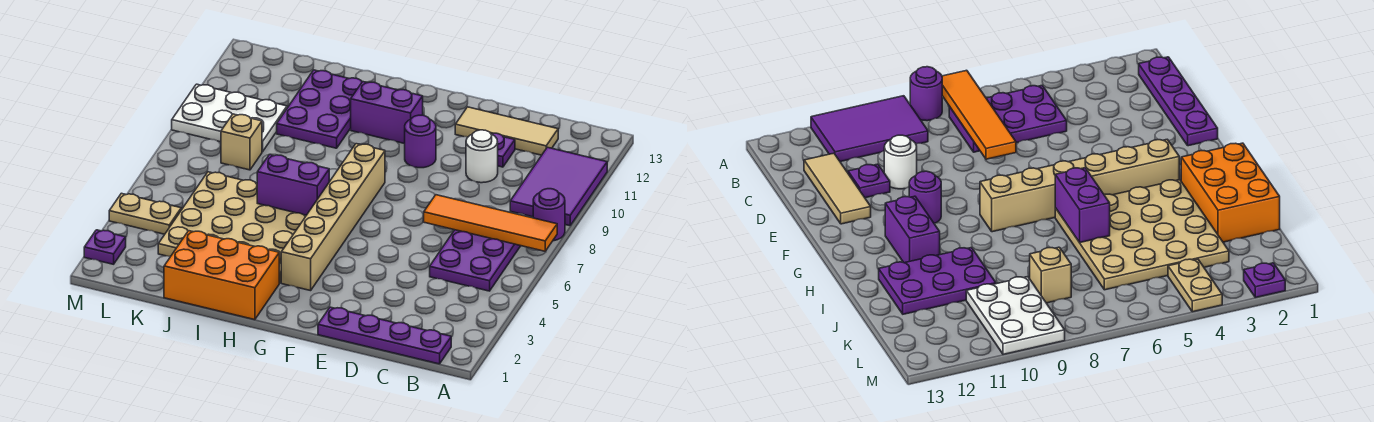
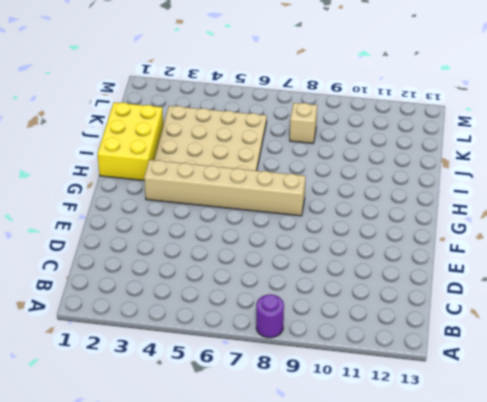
yellow 2x3 brick [97,102,163,181] -> orange 2x3 brick [164,231,279,320]
none -> purple 2x3 tile [510,147,607,226]
none -> purple 1x4 plate [318,307,451,364]
none -> purple 2x3 plate [430,230,520,291]

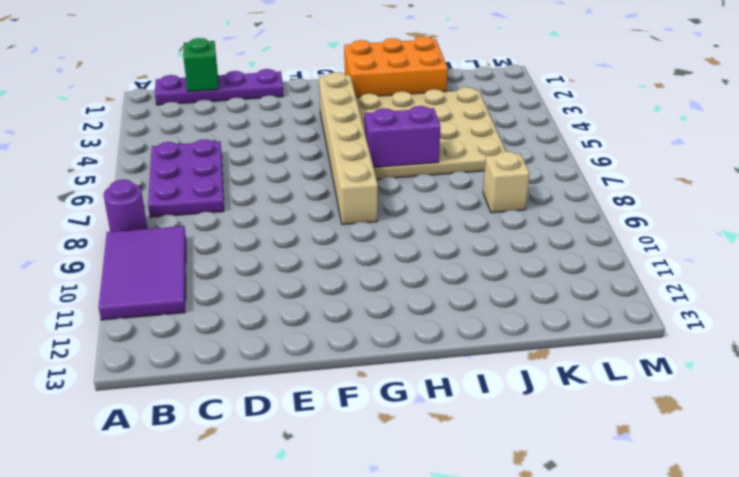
green 1x1 brick [183,38,218,92] -> none
none -> tan 1x3 tile [455,107,558,155]
none -> white 1x1 round brick [466,130,498,183]
none -> purple 1x1 plate [492,133,515,167]

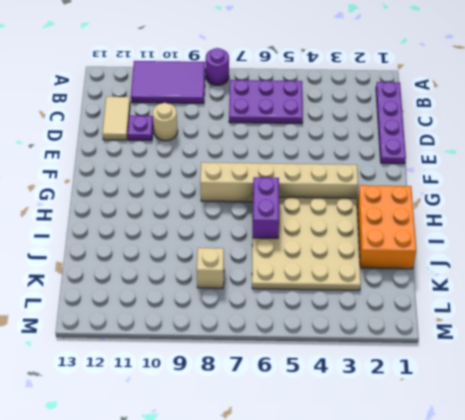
tan 1x2 tile [102,97,130,140] -> tan 1x3 tile [455,107,558,155]
tan 1x1 round brick [153,103,178,141] -> white 1x1 round brick [466,130,498,183]
none -> purple 1x1 round brick [405,115,436,168]
none -> purple 1x2 brick [351,82,423,144]
none -> purple 2x3 plate [277,70,362,148]

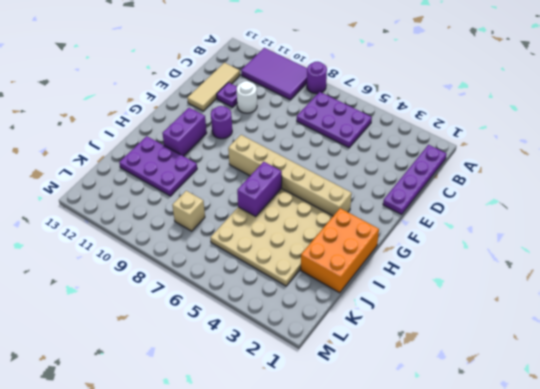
none -> white 2x3 plate [172,84,287,152]
none -> tan 1x2 plate [109,193,181,234]
none -> purple 1x1 plate [84,230,126,264]

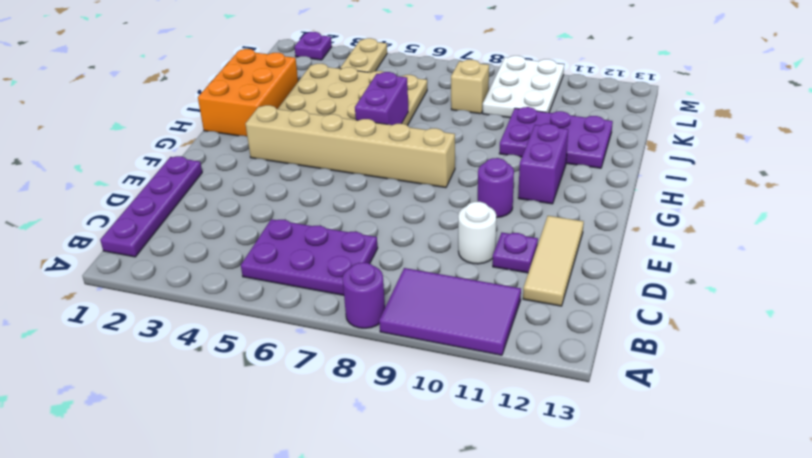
none -> orange 1x4 tile [424,195,557,251]

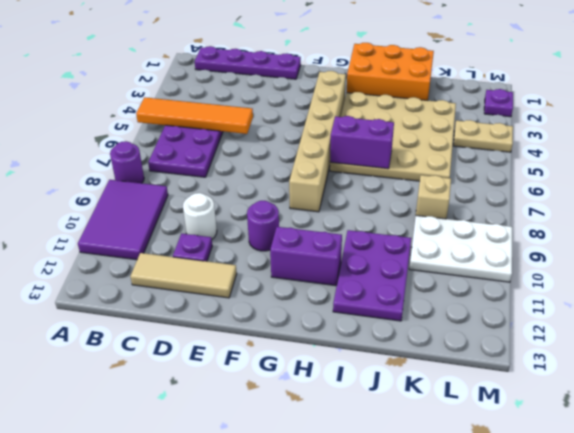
orange 1x4 tile [136,97,253,134] -> orange 1x4 tile moved to [424,195,557,251]

